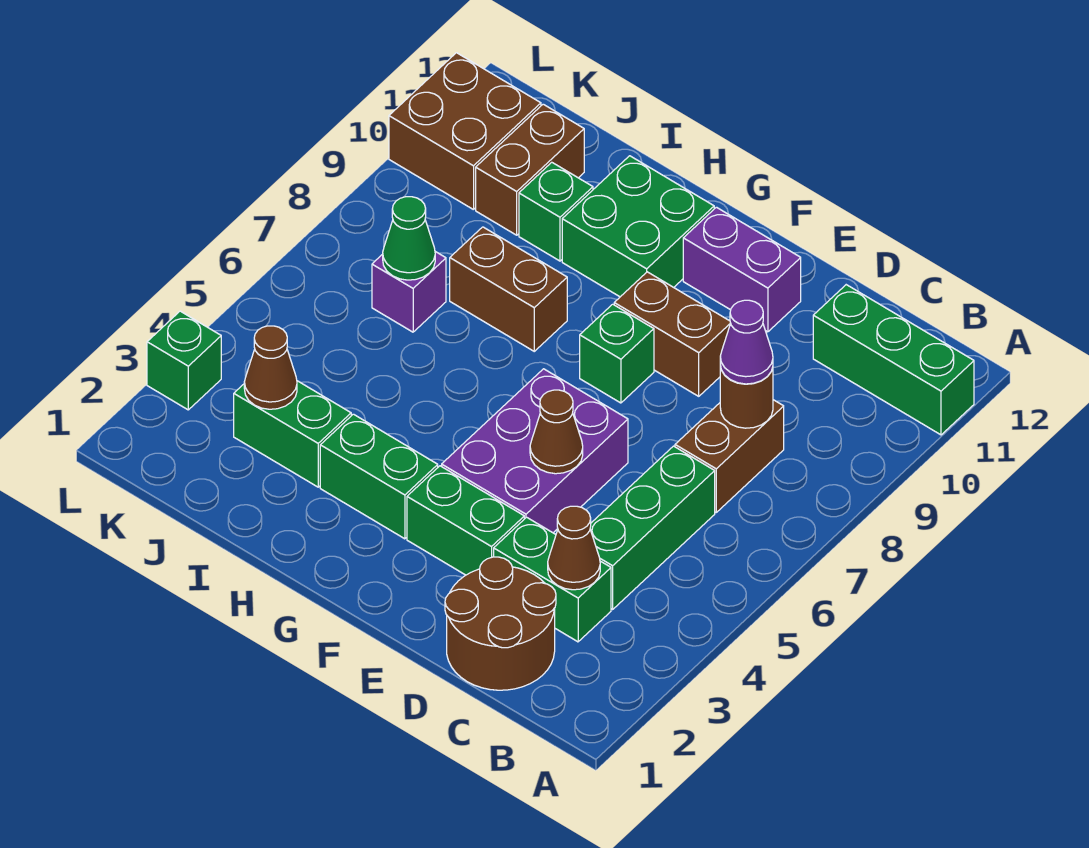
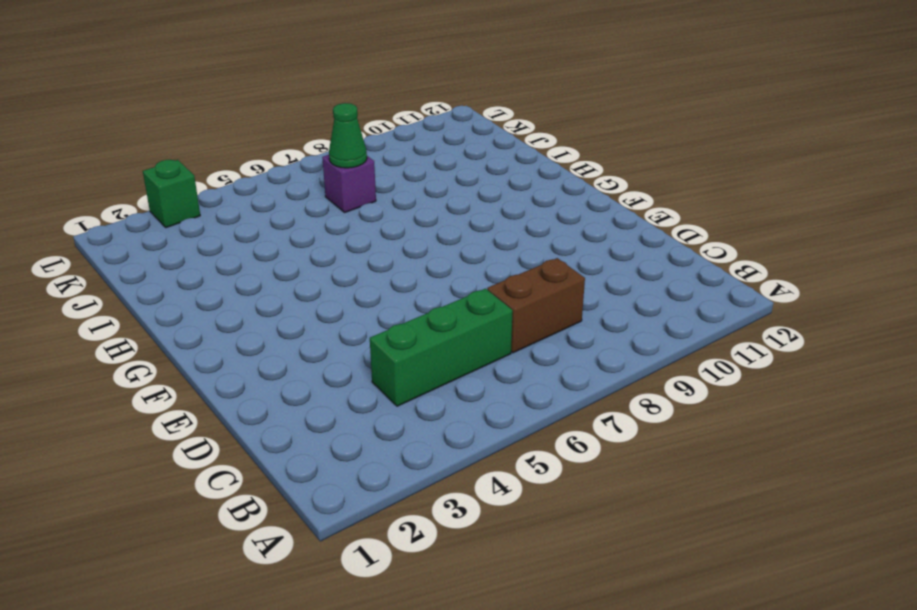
none -> green 1x3 brick [813,285,974,435]
none -> brown 2x2 round brick [445,557,556,690]
none -> green 1x2 brick [494,517,611,642]

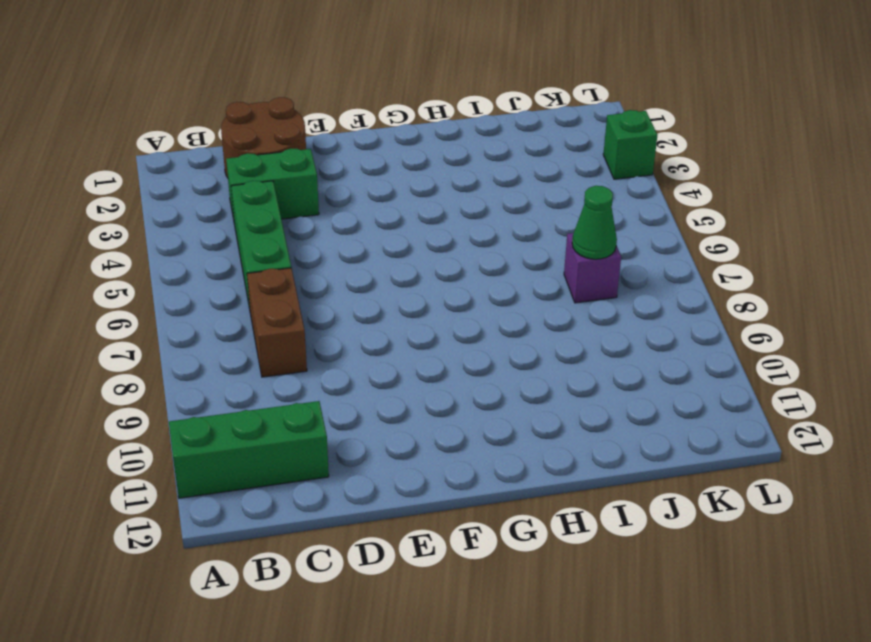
none -> green 1x2 brick [407,466,524,575]
none -> purple 2x3 brick [442,369,628,533]
none -> brown 1x2 brick [614,272,731,396]

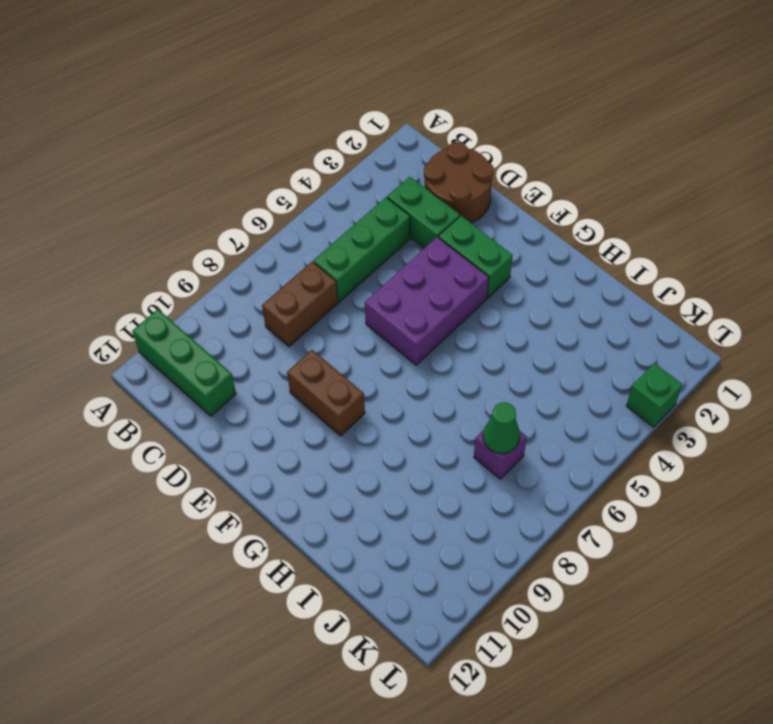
none -> purple 1x2 brick [683,207,801,332]
none -> green 1x1 brick [580,304,654,403]
none -> green 1x2 brick [320,414,438,539]

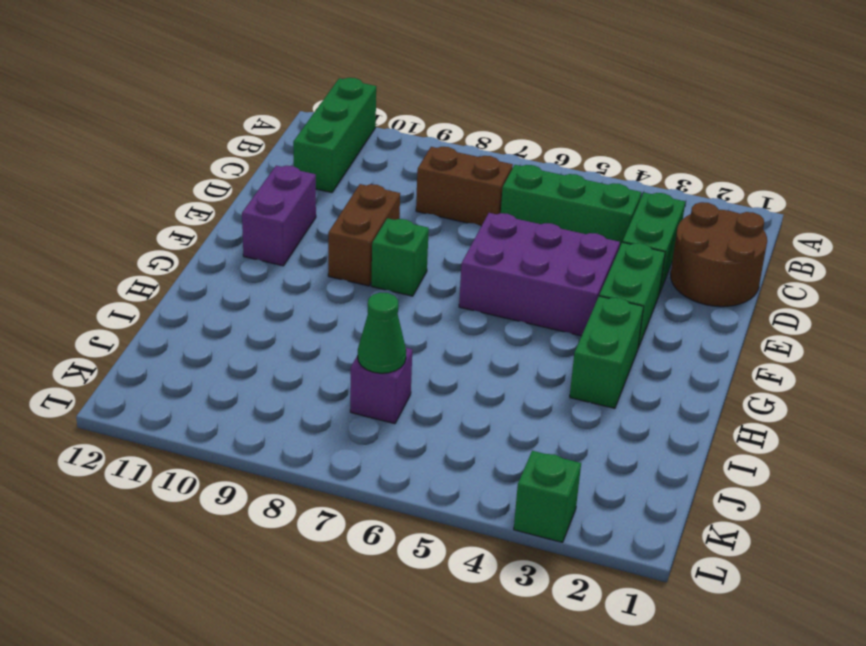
none -> green 2x2 brick [562,156,714,297]
none -> brown 1x2 brick [450,227,567,351]
none -> green 1x2 brick [234,381,351,487]

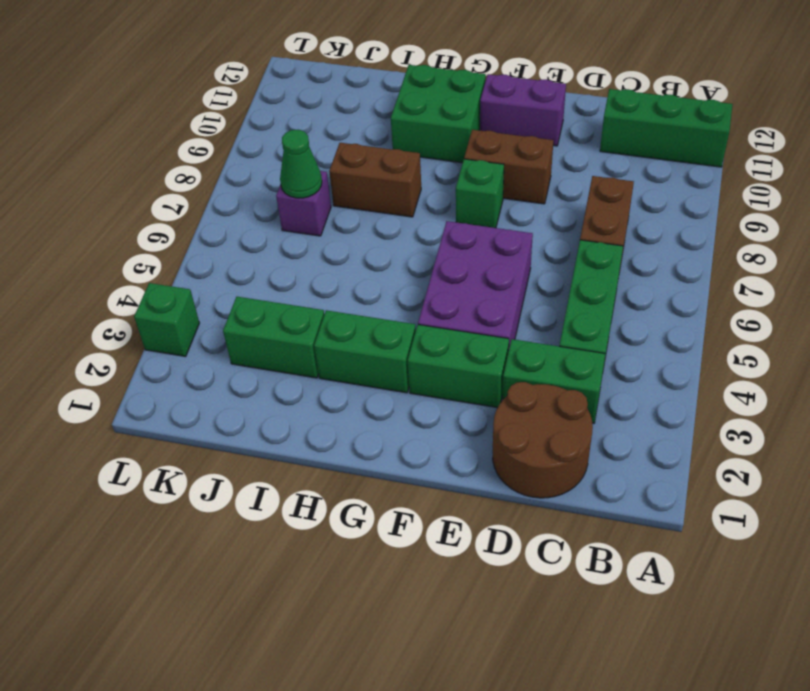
none -> green 1x1 brick [519,162,593,261]
none -> brown 1x2 brick [476,104,584,235]
none -> brown 2x2 brick [389,53,541,210]

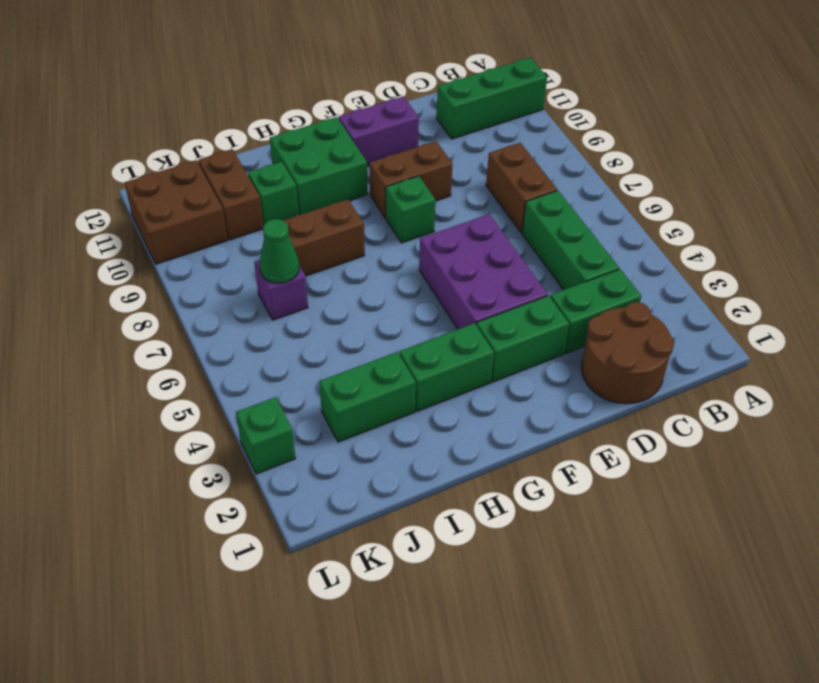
none -> brown 1x1 cone [548,506,600,590]
none -> brown 1x1 round brick [720,365,773,428]
none -> brown 1x1 cone [530,390,583,474]

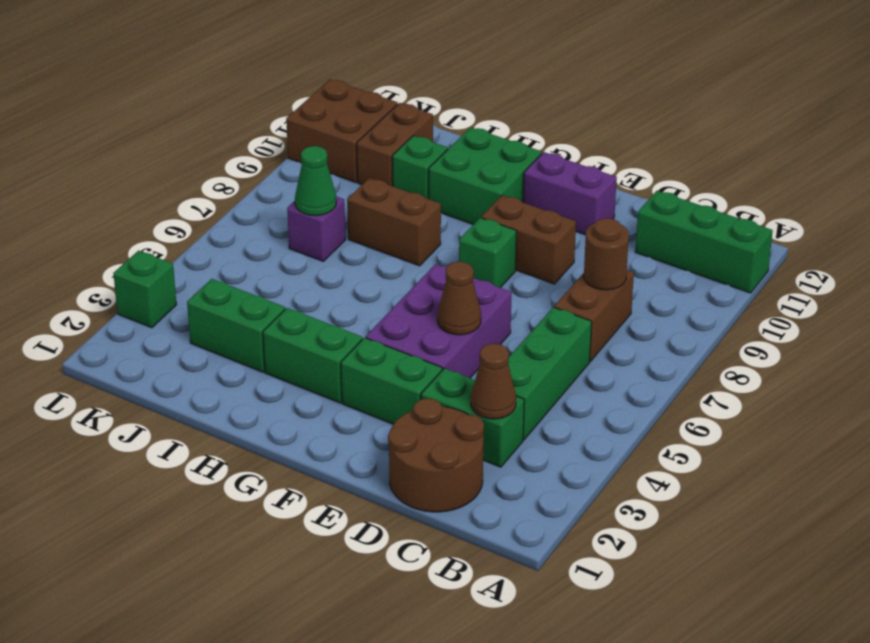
none -> brown 1x1 cone [244,326,297,409]
none -> purple 1x1 cone [720,300,773,384]

